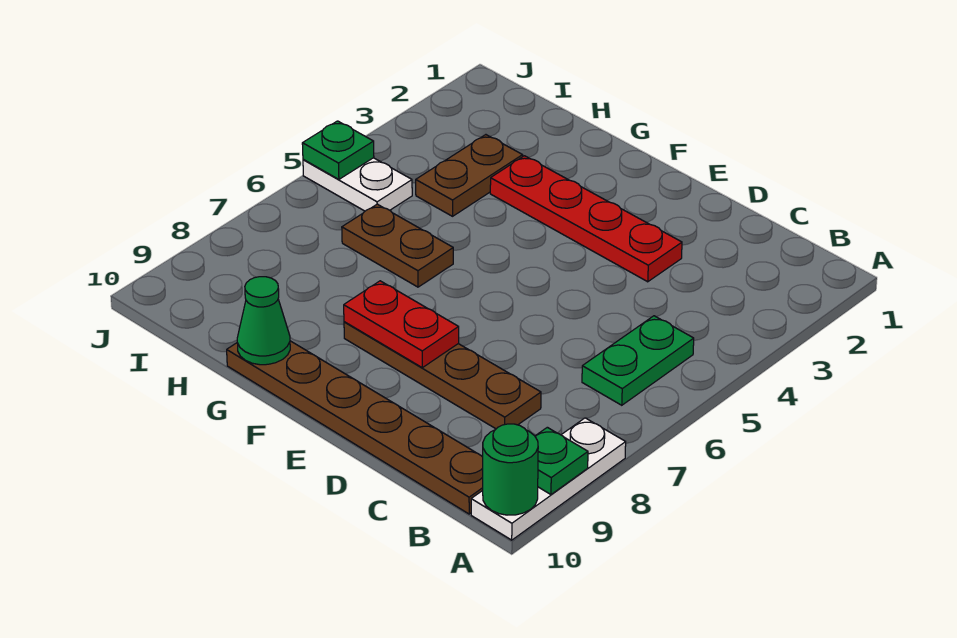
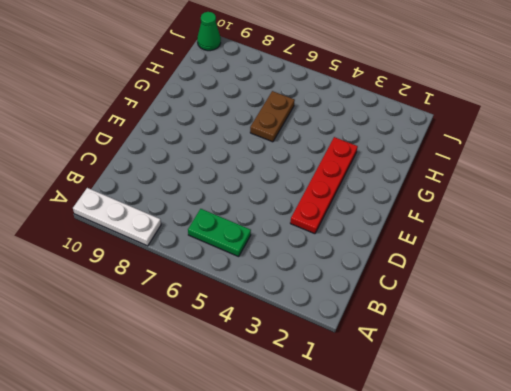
green 1x1 cone [197,12,221,51] -> green 1x1 cone moved to [237,277,290,365]
none -> brown 1x6 plate [227,341,483,514]
none -> brown 1x4 plate [344,322,541,429]
none -> brown 1x2 plate [416,135,523,216]

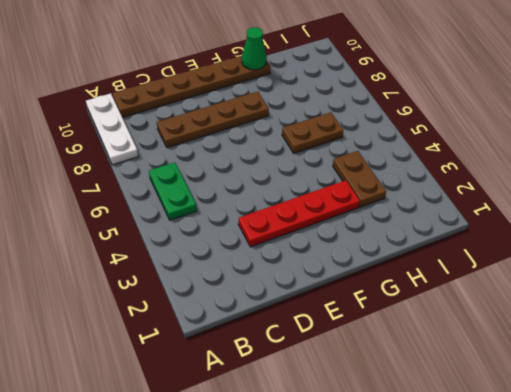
none -> white 1x2 plate [303,158,412,211]
none -> green 1x1 plate [535,427,588,494]
none -> green 1x1 round brick [483,424,538,515]

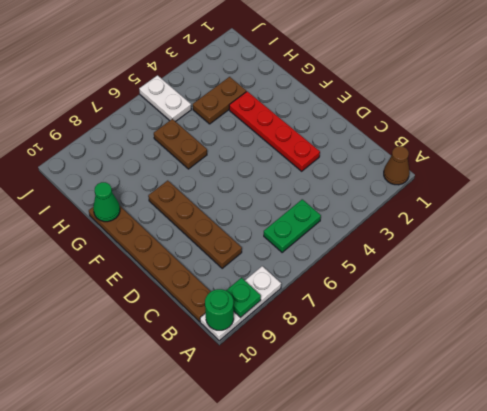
brown 1x1 cone [384,146,410,185] -> none
none -> red 1x2 plate [344,281,459,368]
none -> green 1x1 plate [302,121,374,179]

